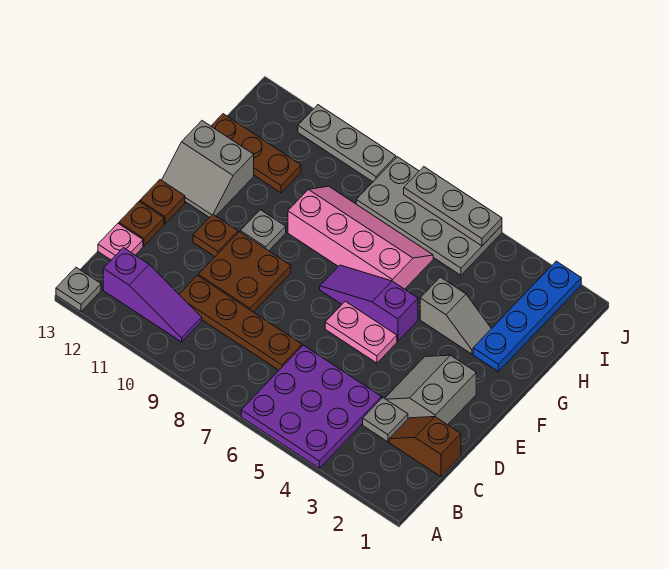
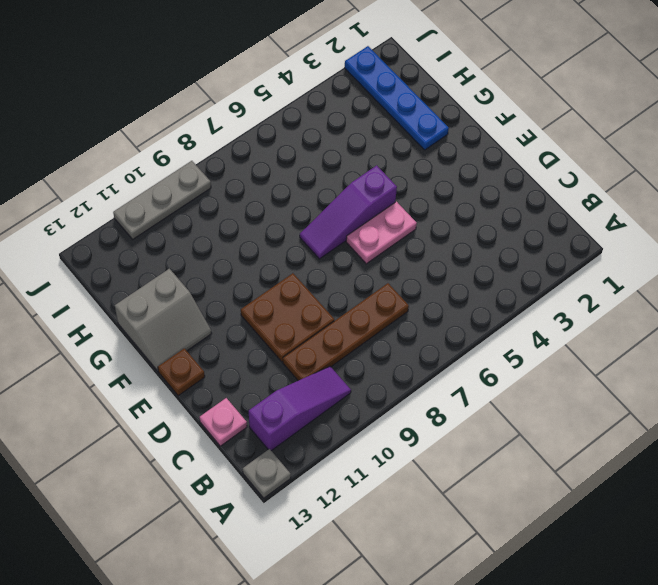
none -> purple 3x3 plate [241,345,381,468]
none -> brown 1x2 slope [389,417,461,477]
none -> grey 1x1 plate [363,398,408,442]

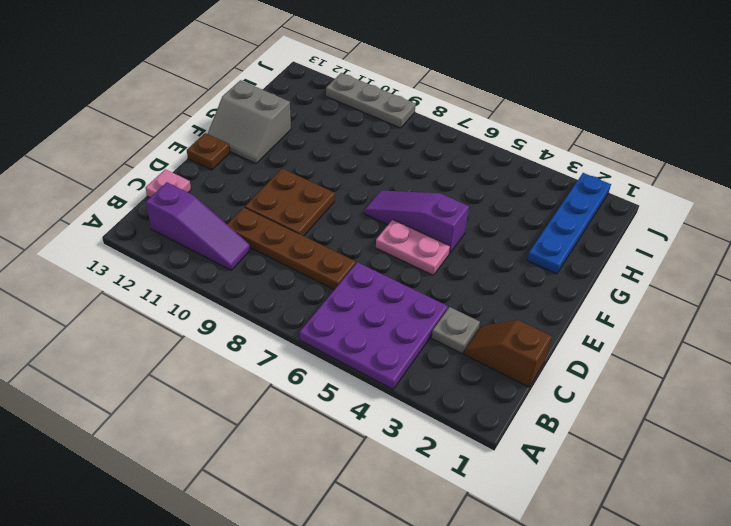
none -> grey 1x1 plate [56,267,101,312]
none -> grey 2x2 slope [385,355,476,425]
none -> brown 1x1 plate [119,202,164,246]

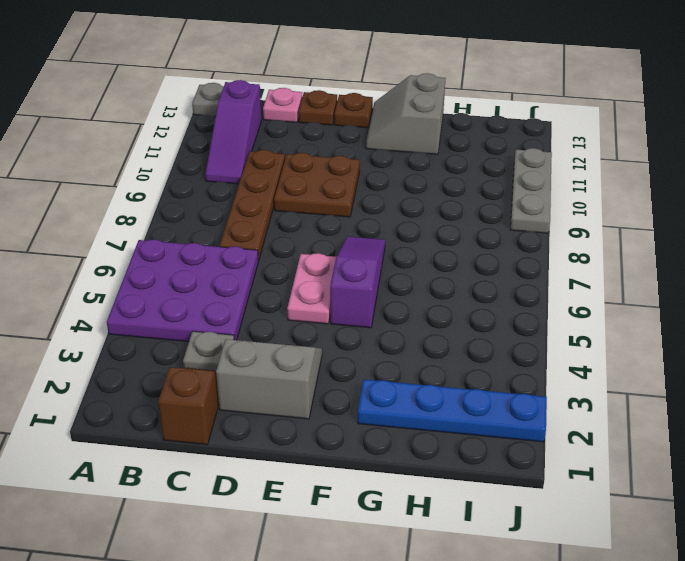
none -> brown 1x1 plate [193,215,238,257]
none -> grey 1x1 plate [240,210,286,251]
none -> grey 1x2 slope [420,277,491,354]

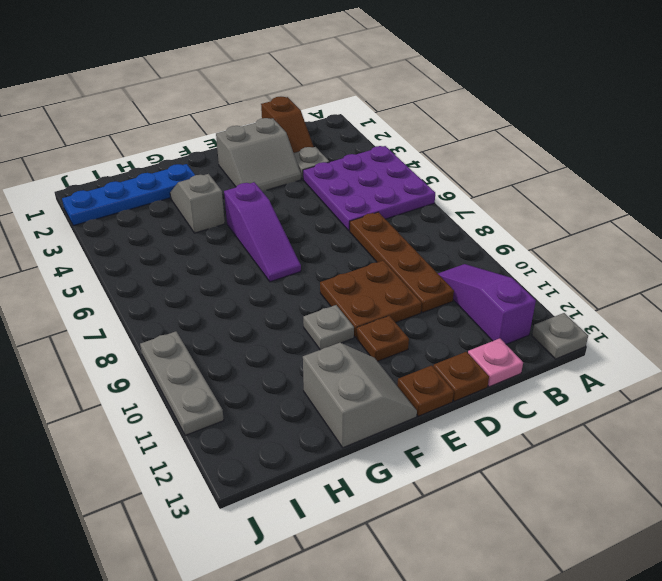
none -> pink 1x2 plate [325,301,397,363]
none -> pink 2x4 slope [288,186,433,289]
none -> brown 1x3 plate [211,114,301,193]

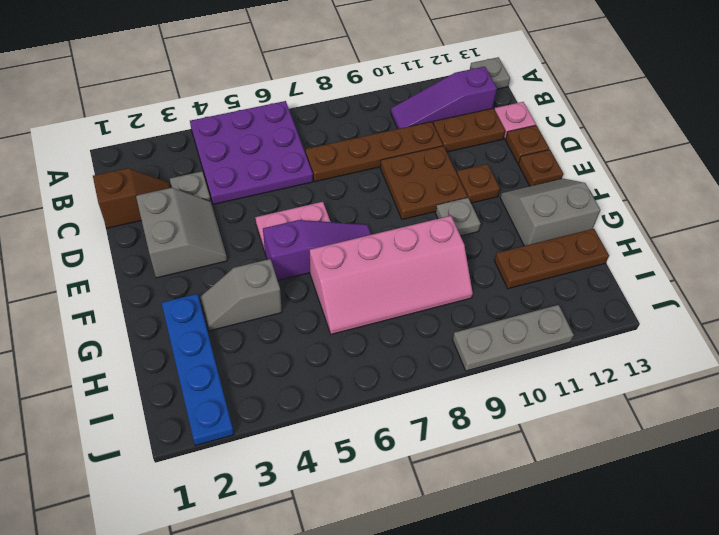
brown 1x2 plate [433,108,505,152] -> none
none -> grey 2x4 plate [356,157,502,275]
none -> grey 1x3 plate [404,167,502,246]

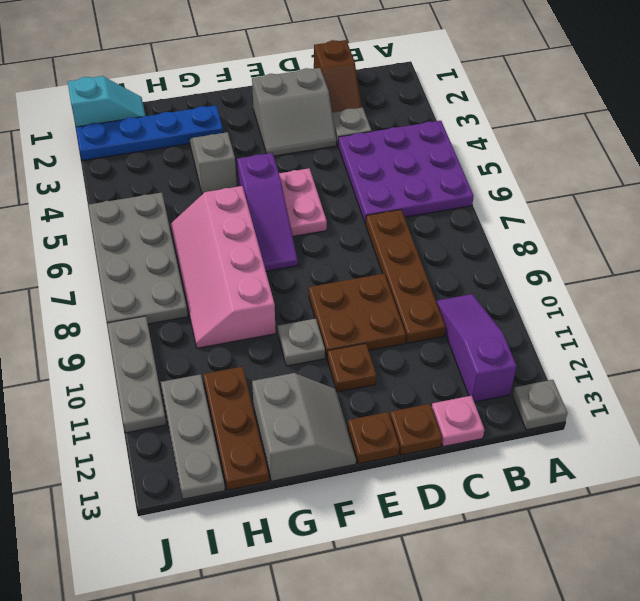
cyan 1x2 slope [68,76,145,127] -> none
grey 1x3 plate [161,374,225,499] -> grey 1x3 plate moved to [404,167,502,246]

